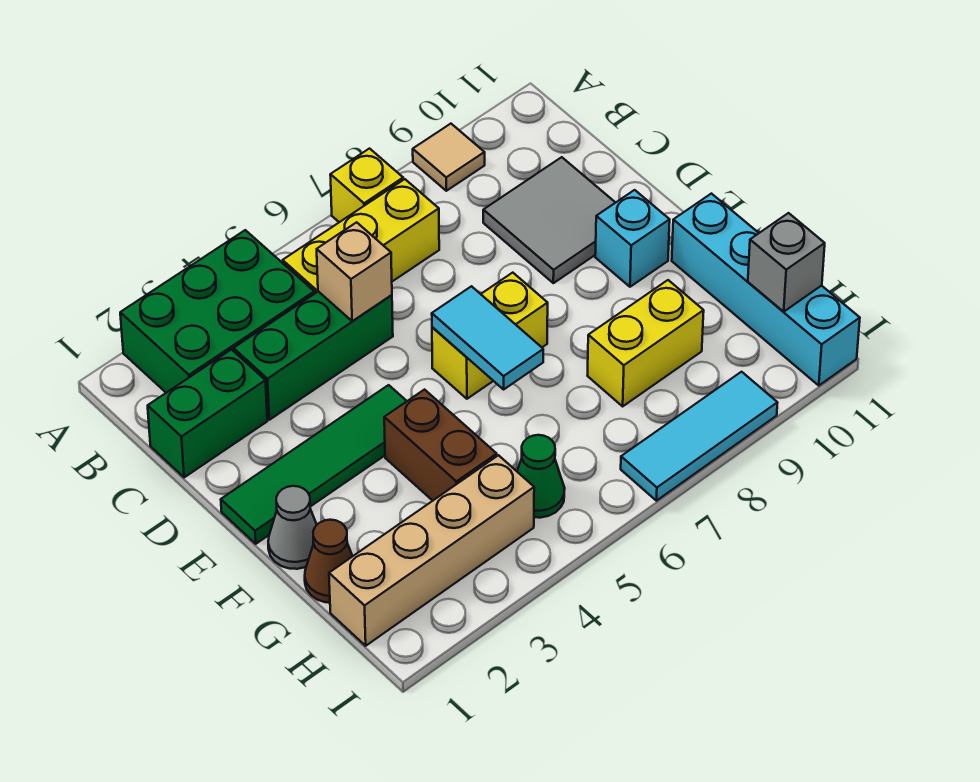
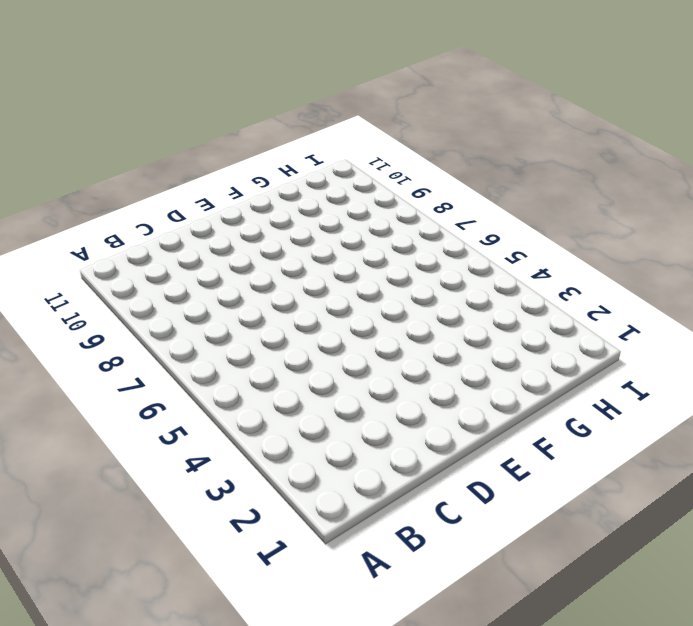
none -> green 2x3 brick [120,230,314,393]
none -> yellow 1x1 brick [330,149,403,222]
none -> tan 1x1 tile [413,124,485,191]

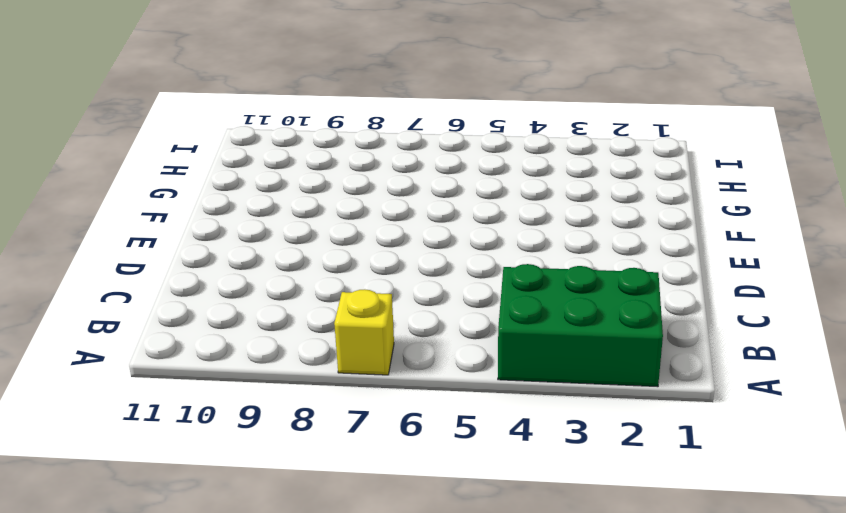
none -> tan 1x1 tile [413,124,485,191]
none -> yellow 1x3 brick [283,179,439,294]
none -> green 1x2 brick [148,350,267,477]

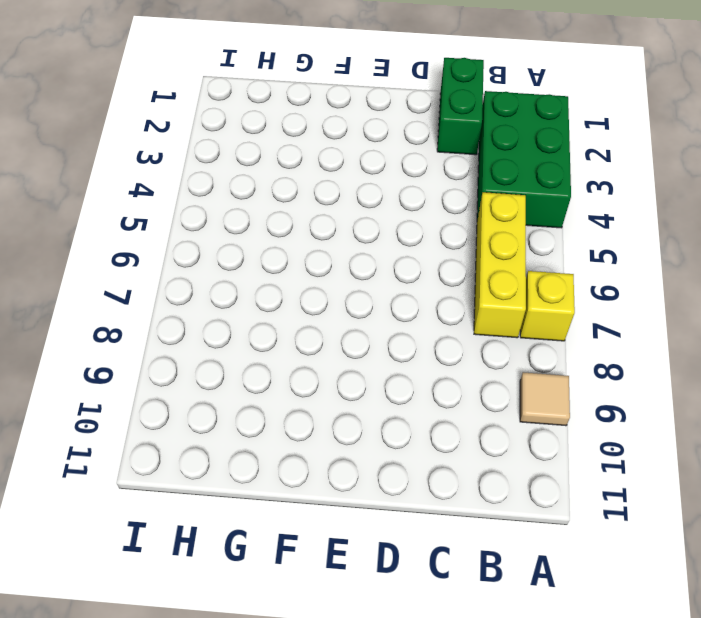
none -> green 1x3 brick [233,291,393,420]
none -> grey 2x2 tile [483,157,615,283]
none -> green 1x4 tile [221,385,407,544]

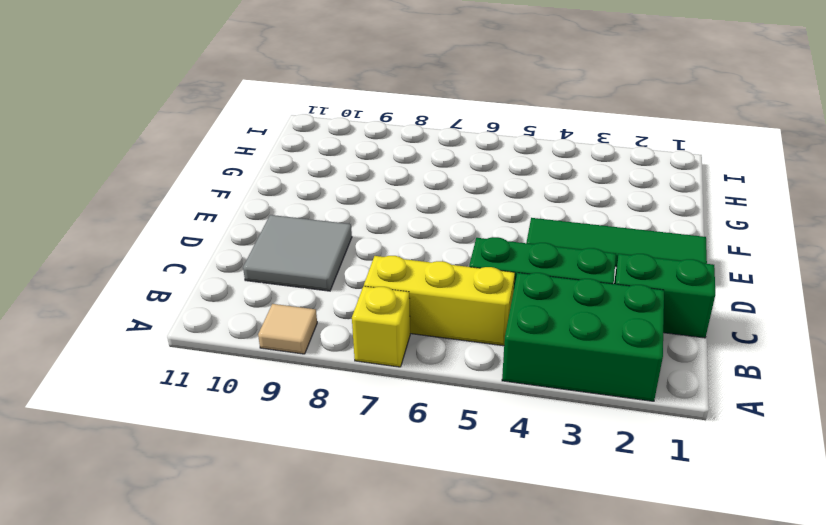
none -> yellow 1x2 brick [432,273,548,399]
none -> cyan 1x1 brick [595,190,670,287]
none -> grey 1x1 cone [268,486,317,569]

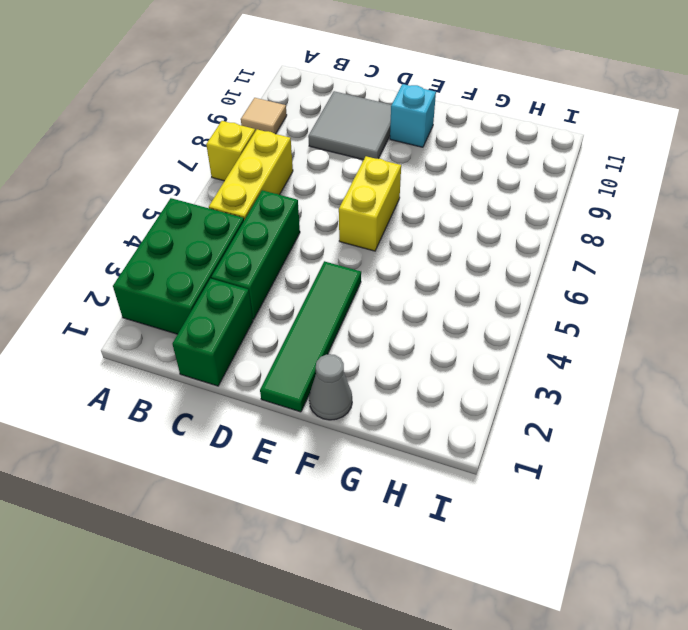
none -> brown 1x2 brick [384,390,497,501]
none -> cyan 1x4 brick [672,194,860,386]
none -> brown 1x1 cone [305,520,353,603]

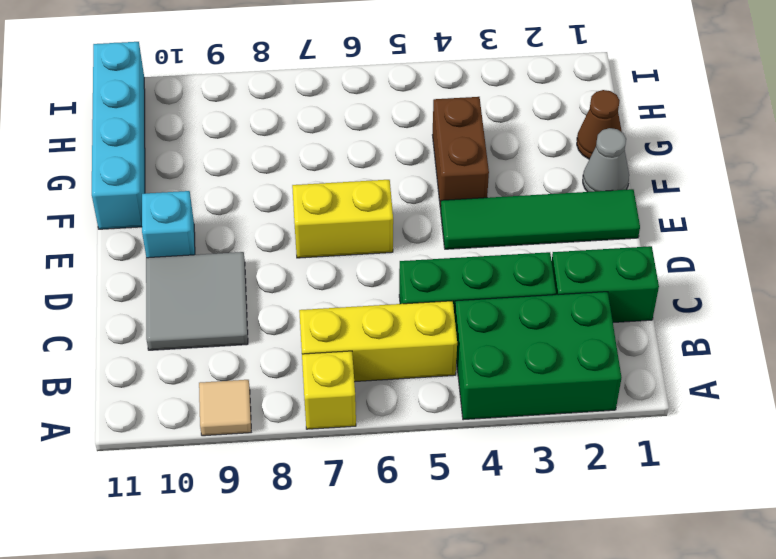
none -> yellow 1x2 brick [588,280,704,406]
none -> tan 1x4 brick [329,455,534,646]
none -> green 1x1 cone [517,435,565,518]

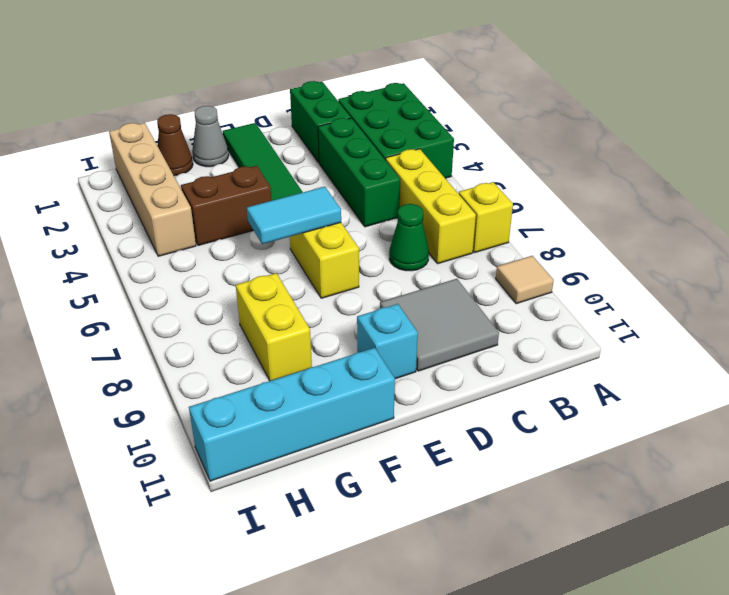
green 1x1 cone [389,204,429,271] -> green 1x1 cone moved to [517,435,565,518]
none -> cyan 1x3 tile [621,372,777,501]
none -> tan 1x1 brick [317,222,392,321]
none -> grey 1x1 brick [748,213,825,312]

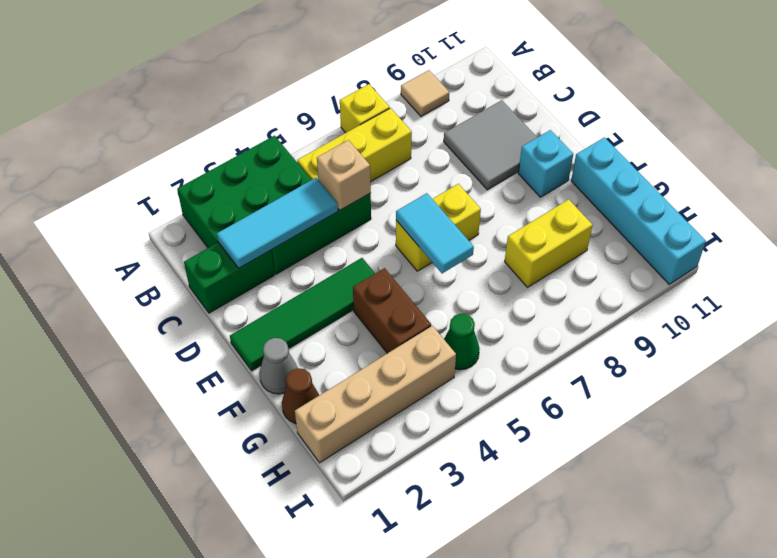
cyan 1x3 tile [217,178,338,268] -> cyan 1x3 tile moved to [621,372,777,501]
none -> grey 1x1 brick [748,213,825,312]

